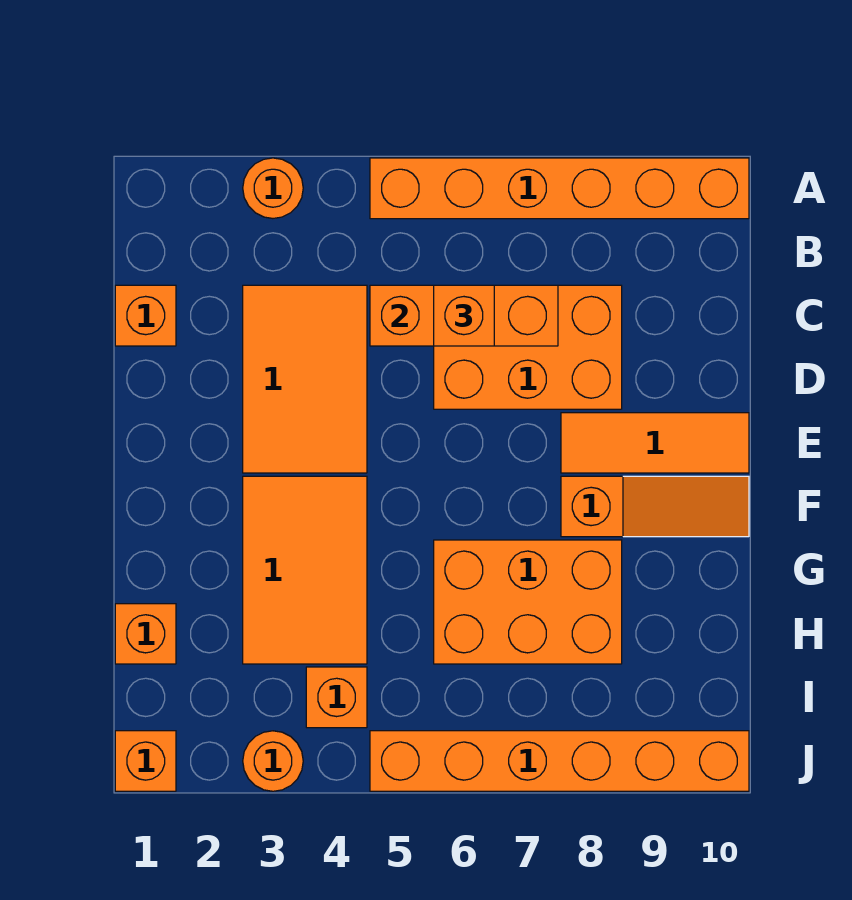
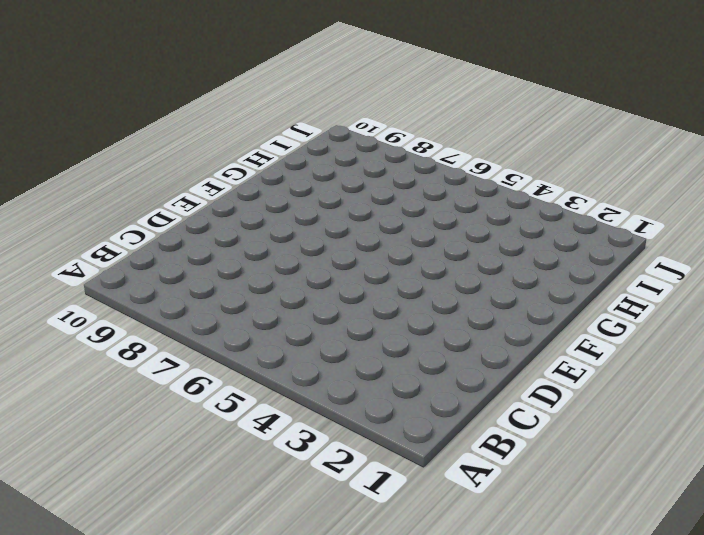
none -> orange 1x1 round brick [243,158,303,218]
none -> orange 1x6 brick [370,158,749,219]
none -> orange 1x1 brick [115,285,176,346]

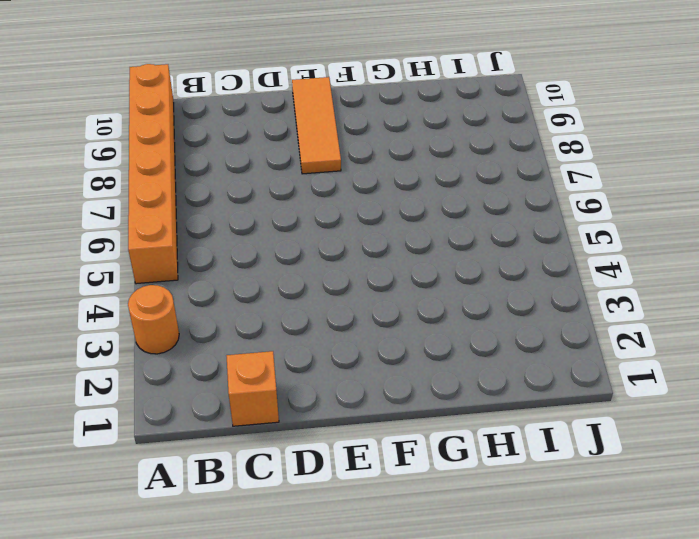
none -> orange 2x3 tile [243,285,367,473]
none -> orange 2x3 brick [434,285,622,409]
none -> orange 2x3 tile [243,476,367,664]

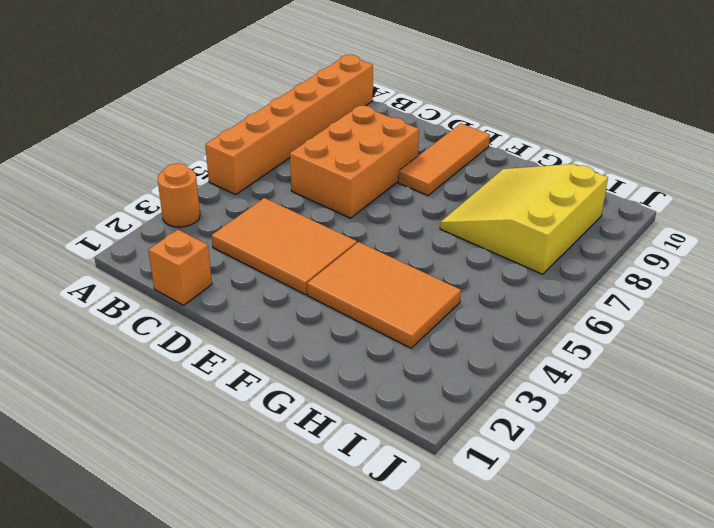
yellow 3x3 slope [440,164,608,274] -> orange 2x3 brick [434,540,622,664]
none -> orange 1x3 slope [561,476,749,537]
none -> orange 1x1 brick [115,604,176,664]
none -> orange 1x1 brick [306,667,367,728]

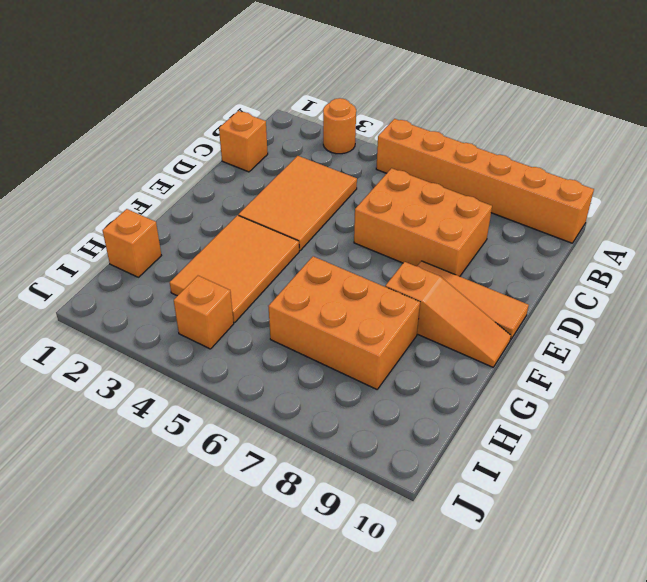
none -> orange 1x1 brick [115,731,176,791]
none -> orange 1x1 round brick [243,731,303,791]
none -> orange 1x6 brick [370,731,749,791]

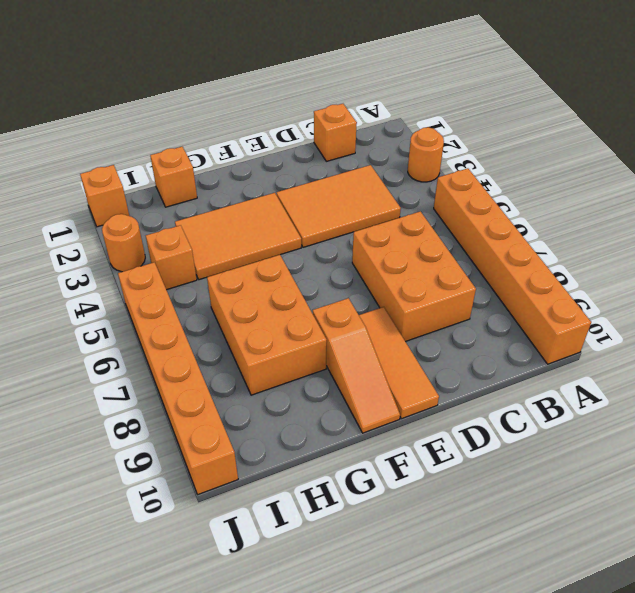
none -> orange 1x3 brick [370,285,558,346]
none -> orange 1x1 brick [434,285,494,346]

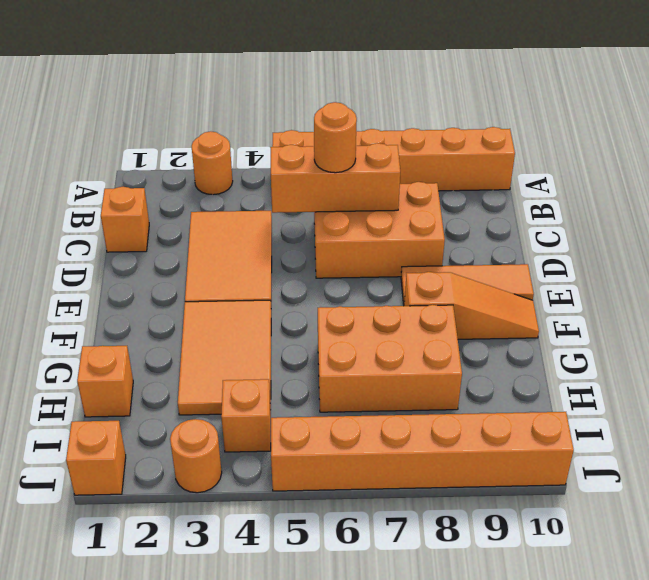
orange 1x1 round brick [314,102,357,173] -> orange 1x1 brick [434,285,494,346]

